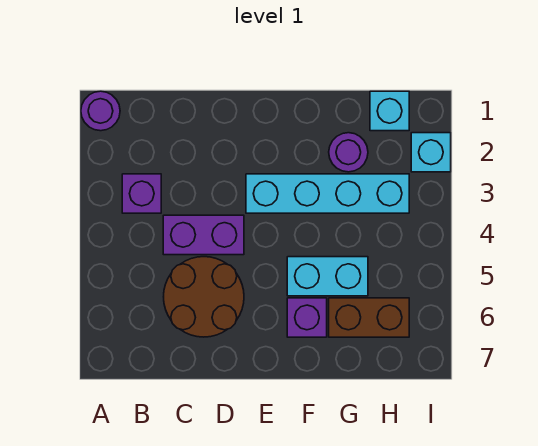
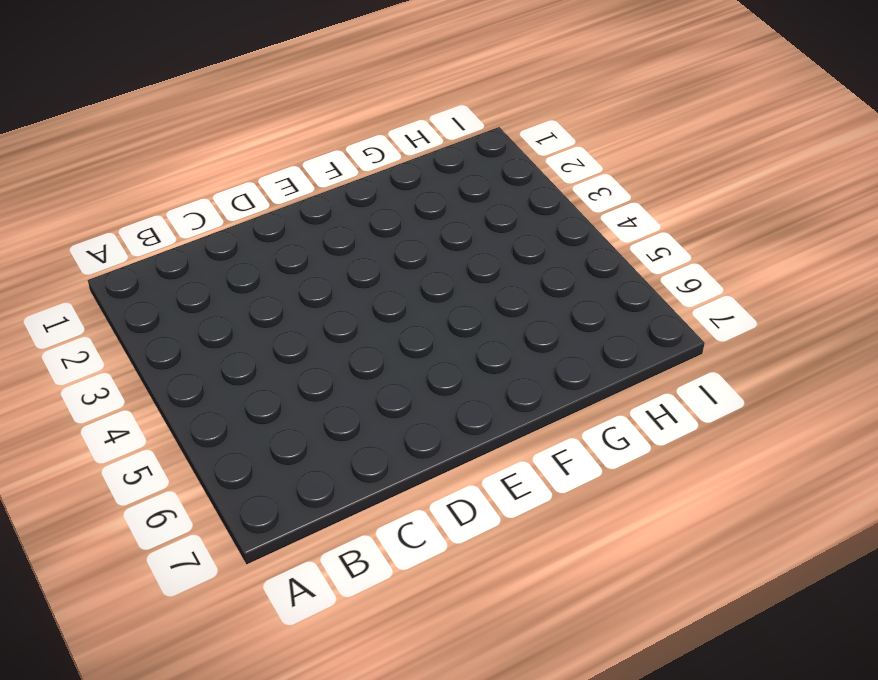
none -> purple 1x1 round brick [81,91,120,131]
none -> purple 1x1 brick [122,174,161,213]

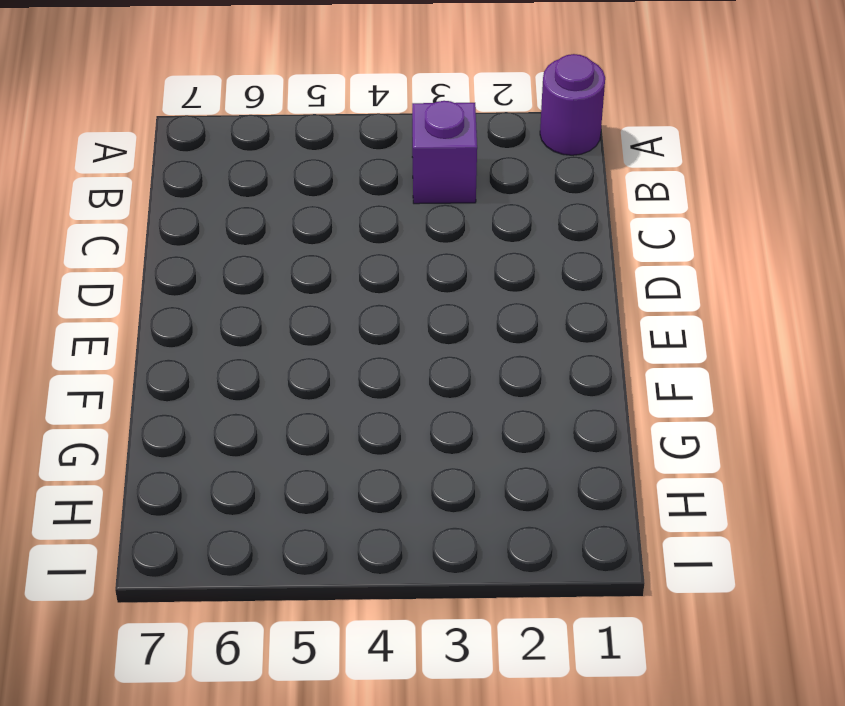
none -> purple 1x2 brick [163,215,244,255]
none -> brown 2x2 round brick [164,257,244,337]

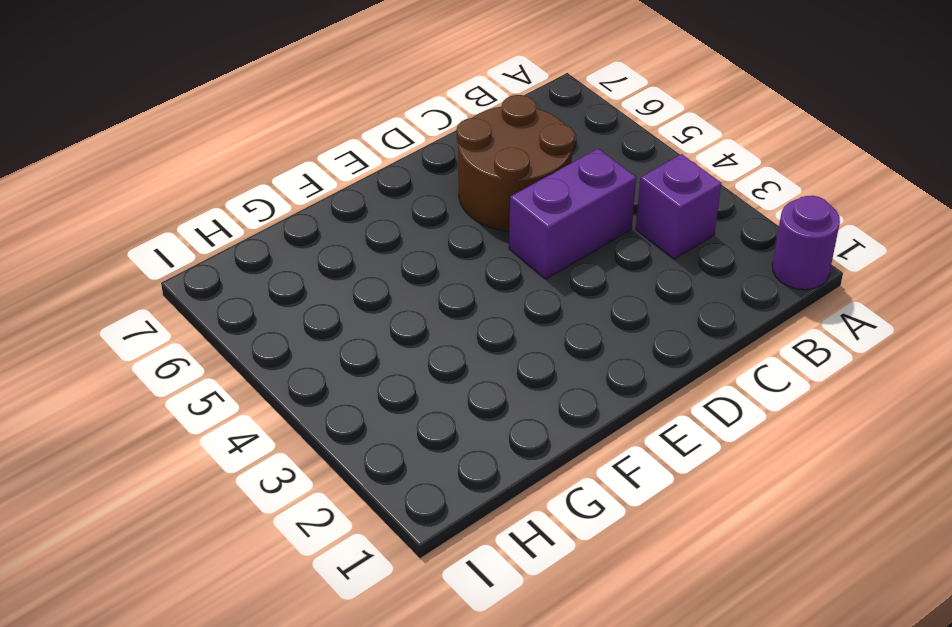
none -> cyan 1x4 brick [246,174,409,213]
none -> cyan 1x2 brick [287,257,368,296]

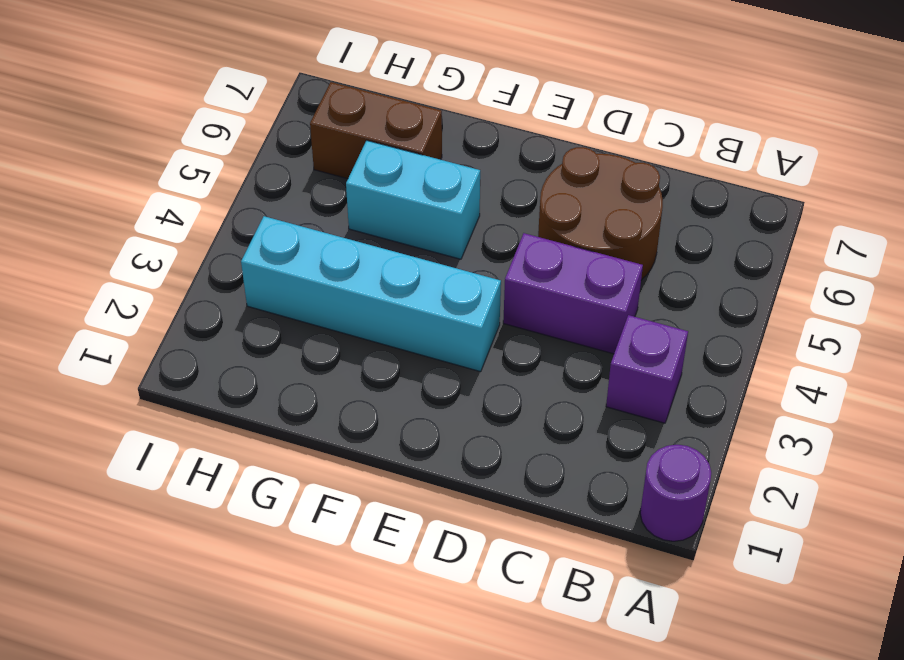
none -> purple 1x1 brick [287,298,327,337]
none -> purple 1x1 round brick [329,133,368,172]

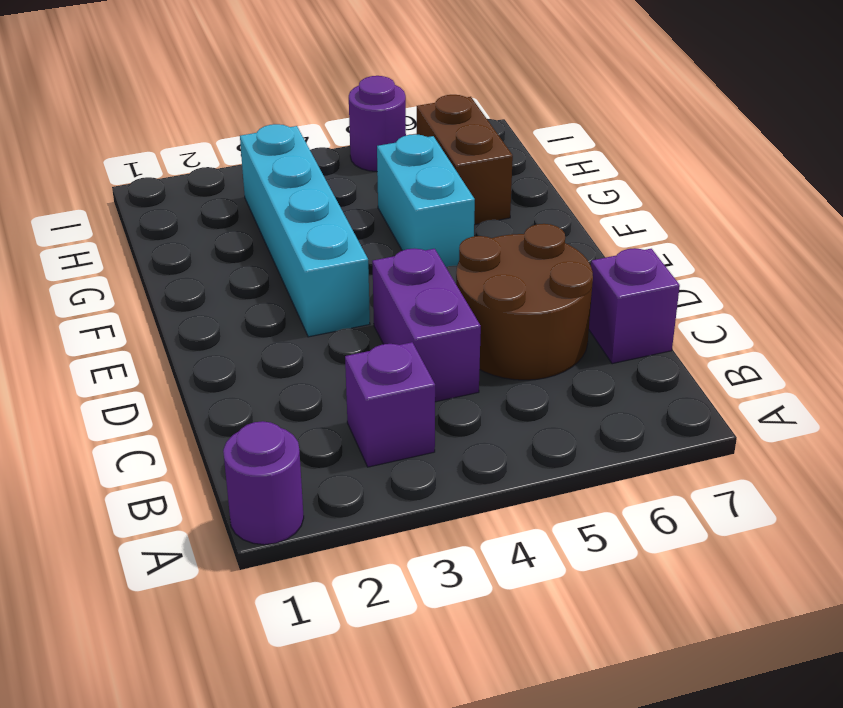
purple 1x1 brick [589,248,680,364] -> purple 1x1 brick moved to [287,298,327,337]
purple 1x1 round brick [349,76,406,172] -> purple 1x1 round brick moved to [329,133,368,172]
none -> cyan 1x1 brick [370,91,409,131]
none -> cyan 1x1 brick [411,133,451,172]

